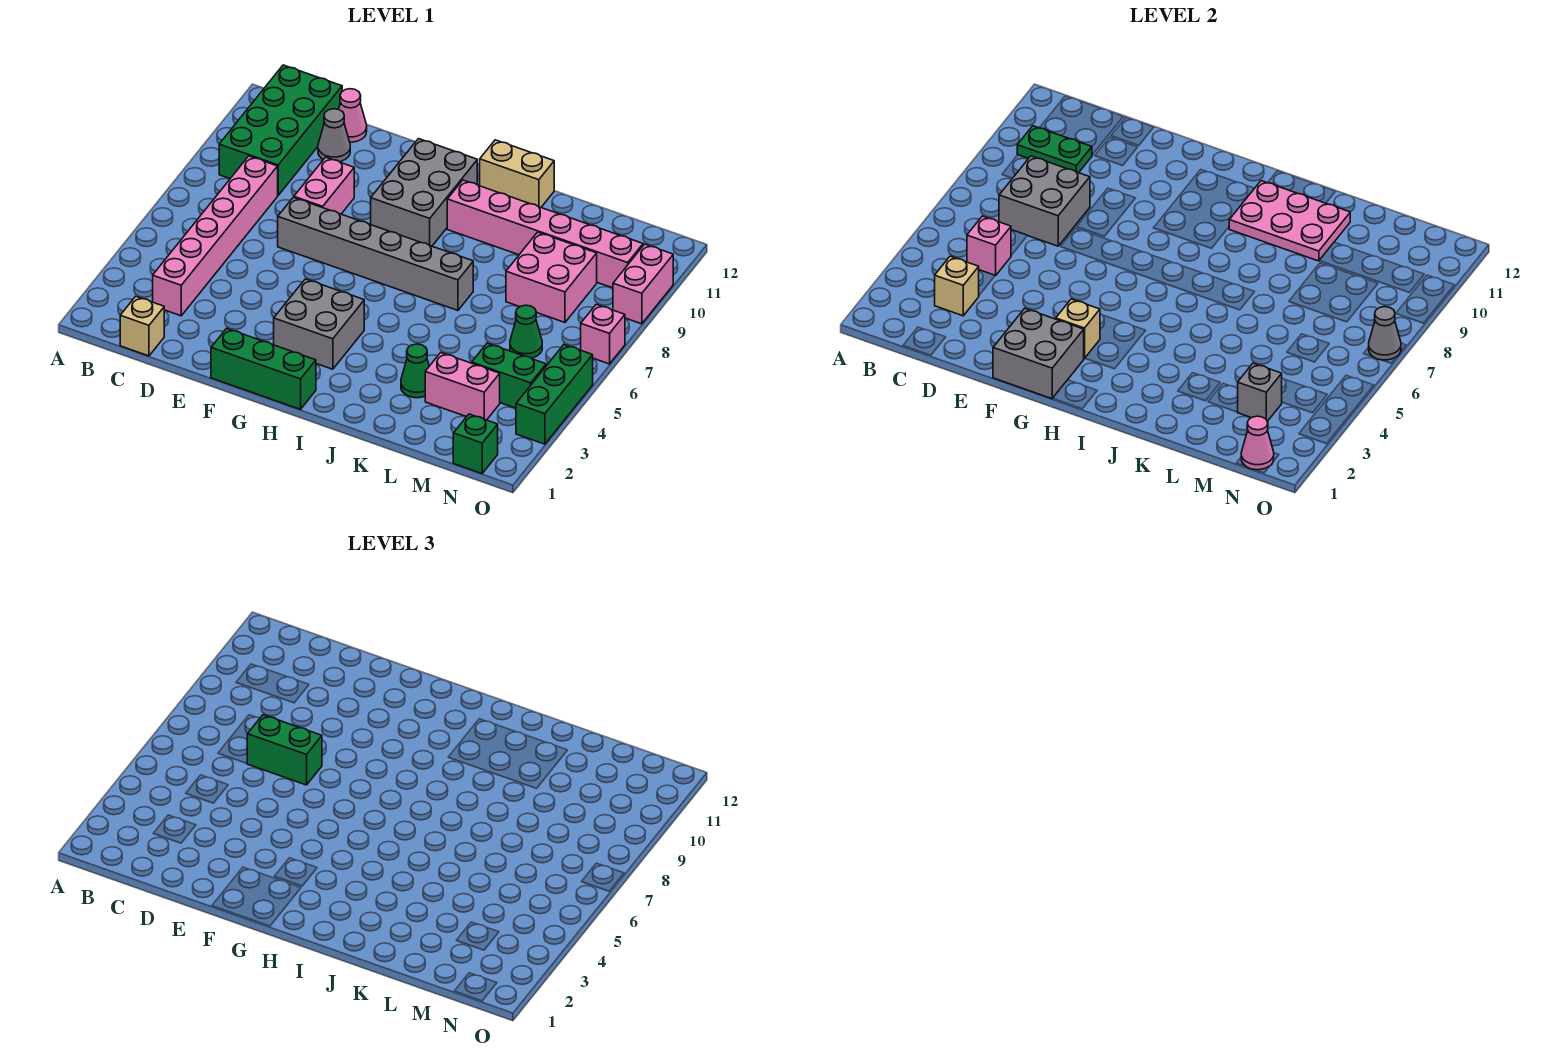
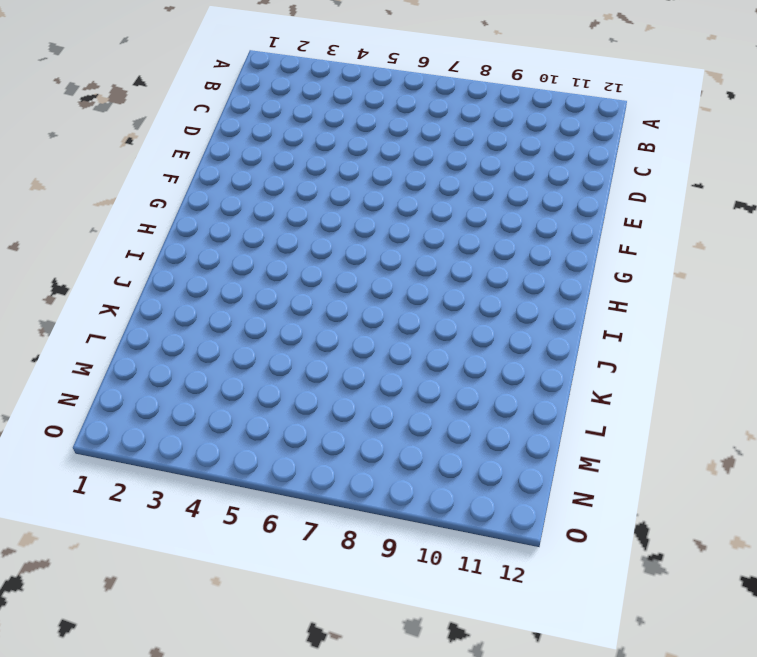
none -> green 2x4 brick [219,65,342,195]
none -> tan 1x1 brick [120,296,164,356]
none -> pink 1x6 brick [153,156,278,316]
none -> grey 1x1 cone [318,109,350,162]

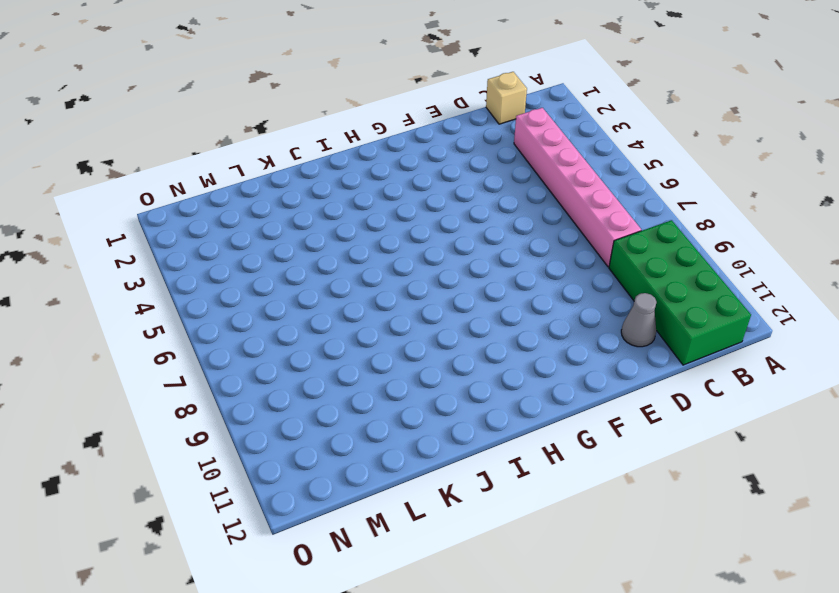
none -> pink 1x1 cone [339,89,367,142]
none -> grey 1x6 brick [278,197,473,310]
none -> pink 1x2 brick [294,157,354,214]
none -> green 1x3 brick [211,328,316,409]

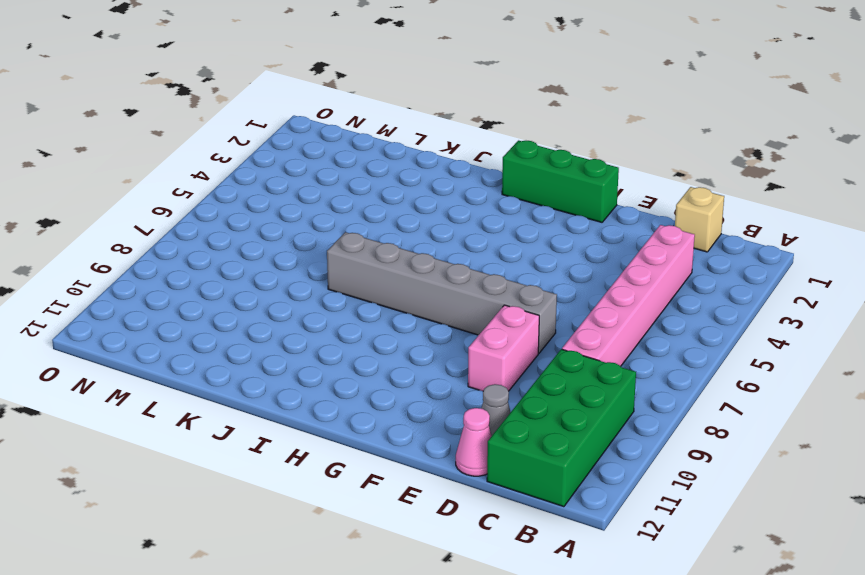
none -> grey 2x2 brick [274,279,364,369]
none -> grey 2x3 brick [371,139,477,246]
none -> pink 1x6 brick [447,180,643,288]
none -> tan 1x2 brick [480,140,554,207]

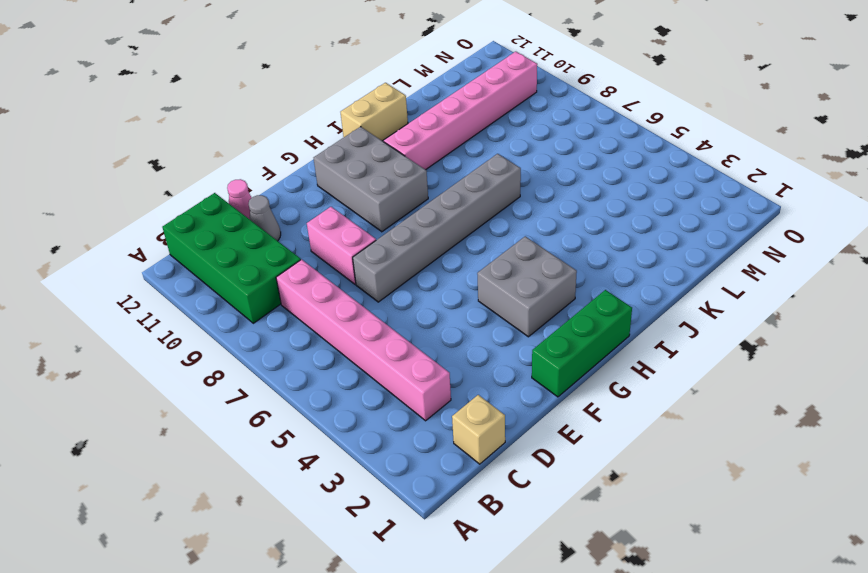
none -> green 1x1 cone [401,344,429,398]
none -> pink 1x2 brick [425,353,500,420]
none -> pink 2x2 brick [506,232,597,322]
none -> green 1x2 brick [472,343,546,408]

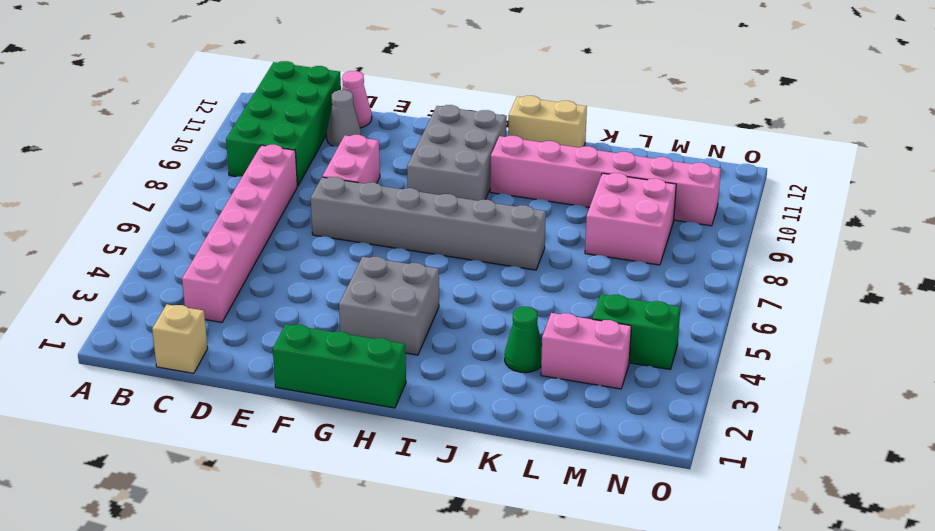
none -> green 1x1 cone [510,305,542,358]
none -> green 1x1 brick [453,414,498,473]
none -> green 1x3 brick [516,345,593,444]
none -> pink 1x1 brick [581,304,625,364]

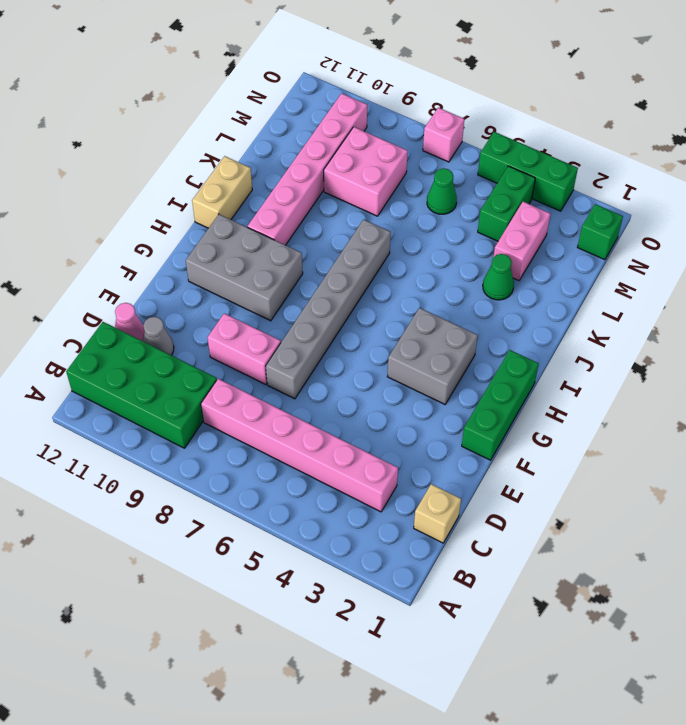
none -> pink 1x2 brick [613,244,673,324]
none -> green 1x2 plate [1017,126,1092,173]
none -> tan 1x1 brick [935,256,979,316]
none -> pink 1x1 brick [967,216,1011,276]

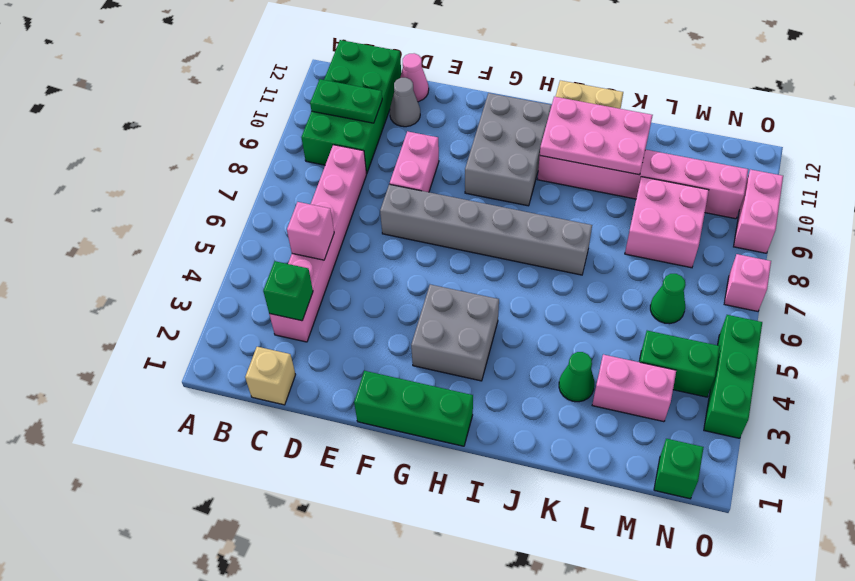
green 1x1 brick [263,261,313,321] -> tan 1x1 brick [935,256,979,316]
none -> grey 2x2 brick [999,156,1090,246]
none -> grey 2x2 brick [993,309,1084,399]
none -> tan 1x1 brick [1056,299,1100,359]
none -> grey 1x1 brick [1237,363,1282,421]

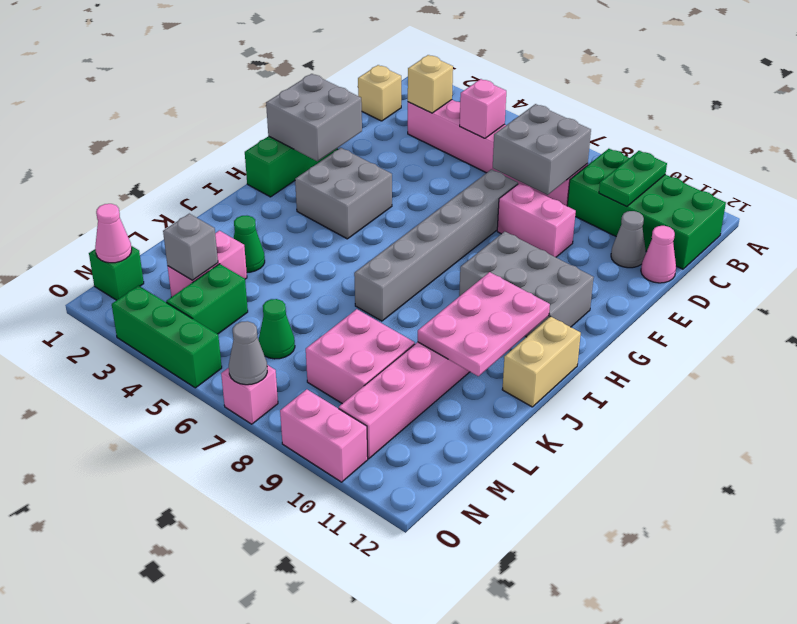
none -> tan 1x1 brick [1056,299,1100,359]
none -> green 1x2 brick [247,715,322,785]

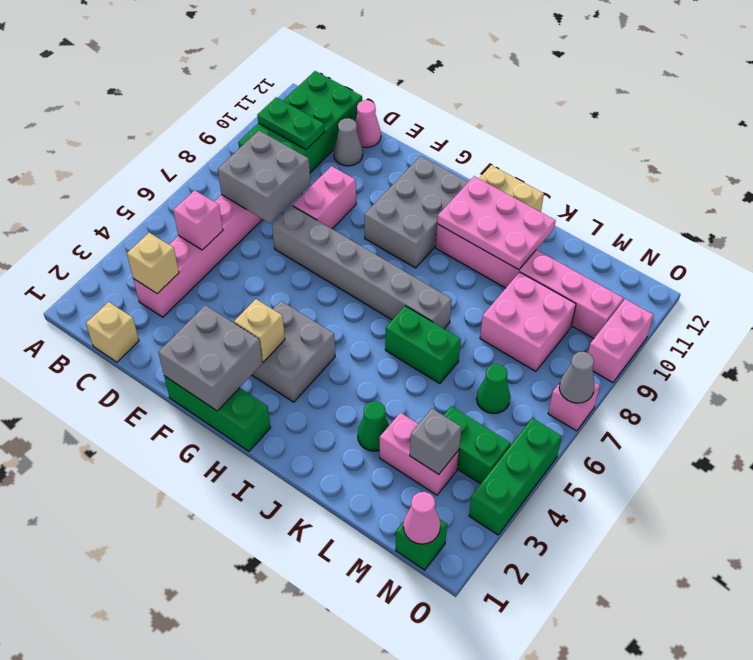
green 1x2 brick [385,306,461,384] -> green 1x2 brick moved to [247,715,322,785]

